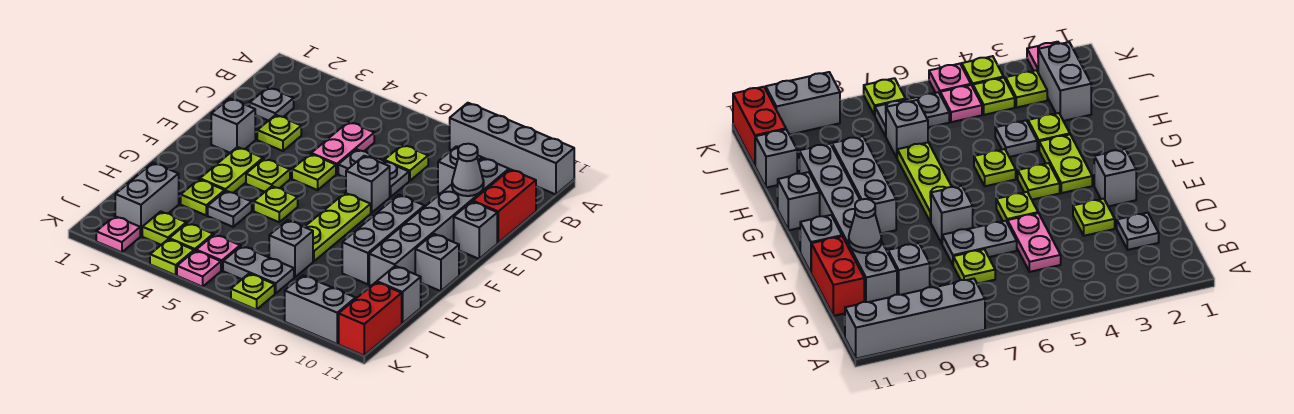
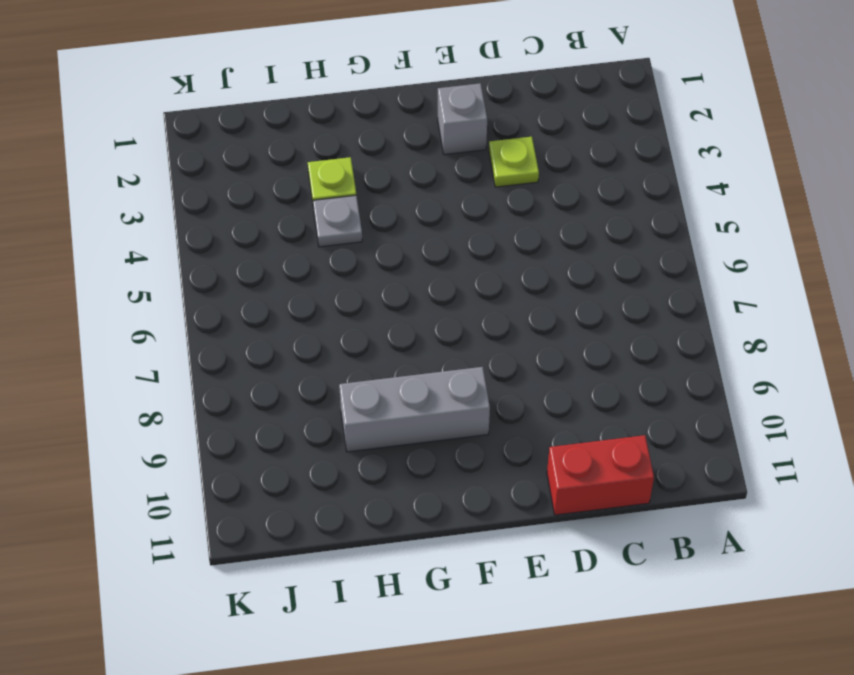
none -> grey 1x4 brick [450,103,574,195]
none -> grey 1x1 plate [250,87,294,121]
none -> pink 1x2 plate [311,122,374,174]
none -> lime 1x1 plate [384,145,428,181]

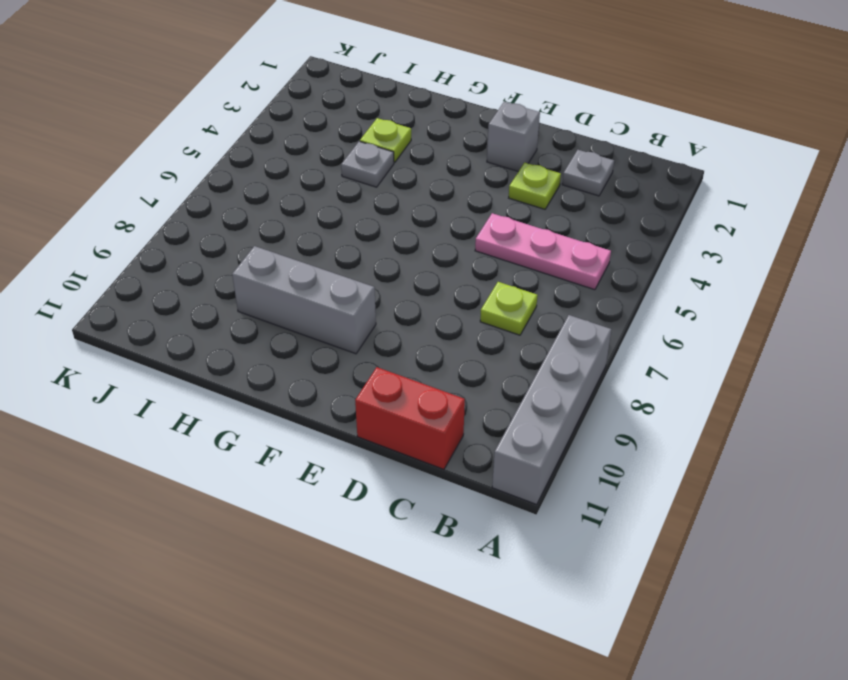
pink 1x3 plate [475,213,611,290] -> pink 1x2 plate [311,122,374,174]
none -> grey 1x1 brick [438,146,482,194]
none -> grey 1x6 brick [369,158,509,286]
none -> grey 1x2 plate [338,149,409,197]
none -> lime 1x1 plate [292,154,336,190]

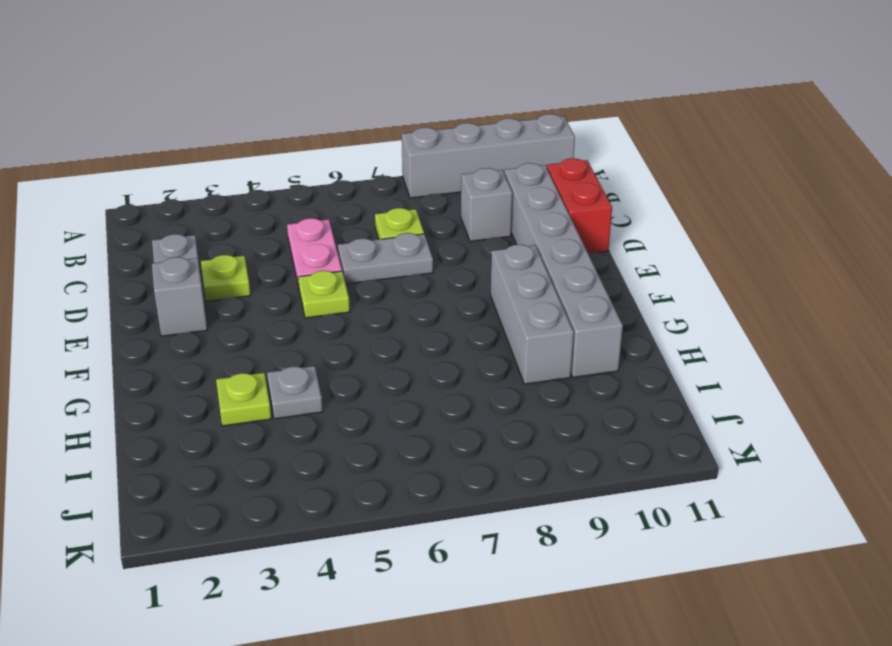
none -> grey 1x1 brick [346,156,390,213]
none -> grey 1x1 brick [454,202,497,259]
none -> lime 1x2 plate [200,147,263,193]
none -> lime 1x1 plate [246,158,290,192]

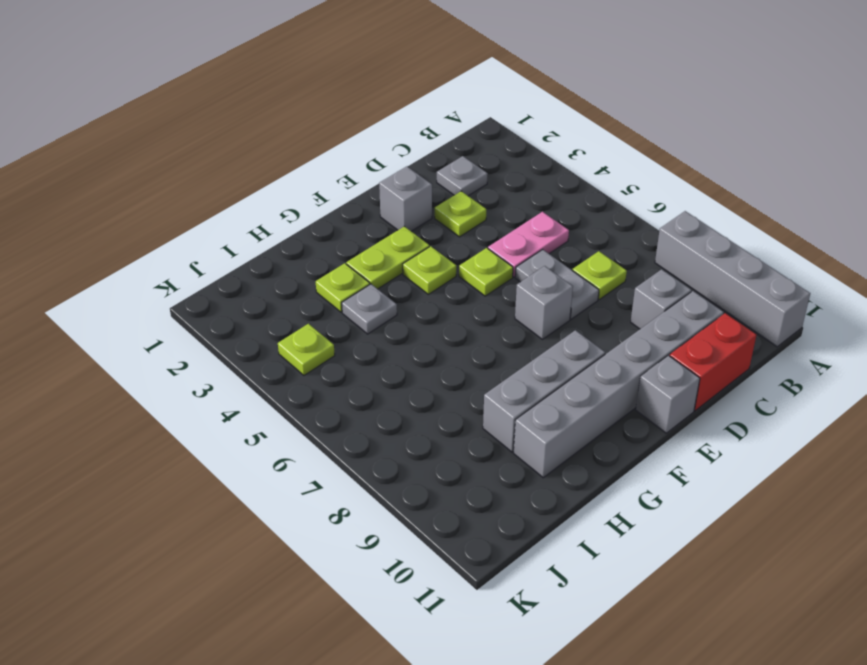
none -> lime 1x3 plate [305,193,371,261]
none -> lime 1x1 plate [254,186,298,222]
none -> grey 1x1 brick [415,234,459,291]
none -> grey 1x2 brick [115,163,179,236]

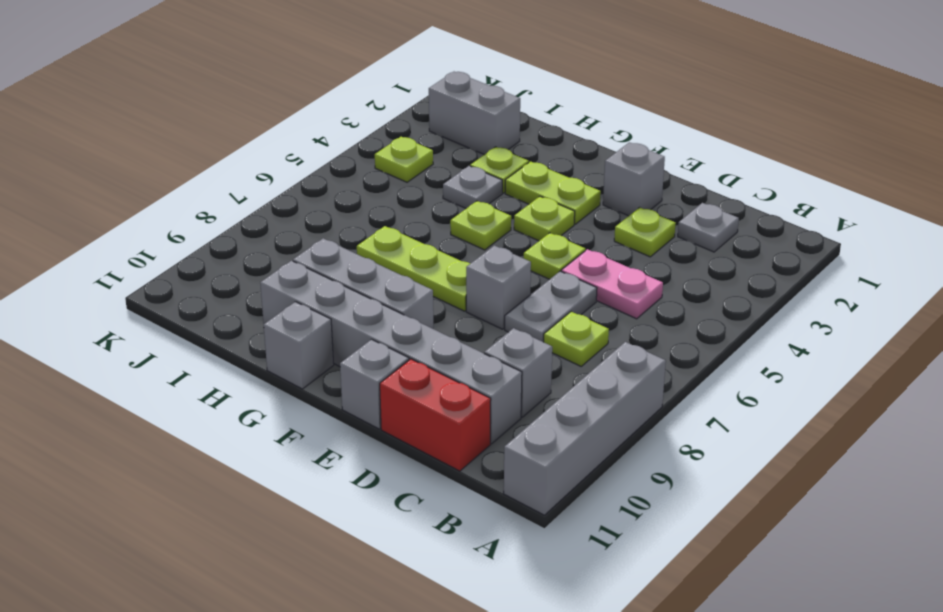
none -> grey 1x1 brick [269,220,313,277]
none -> grey 1x1 brick [377,266,421,323]
none -> lime 1x1 plate [142,211,186,245]
none -> pink 1x1 plate [196,234,240,271]

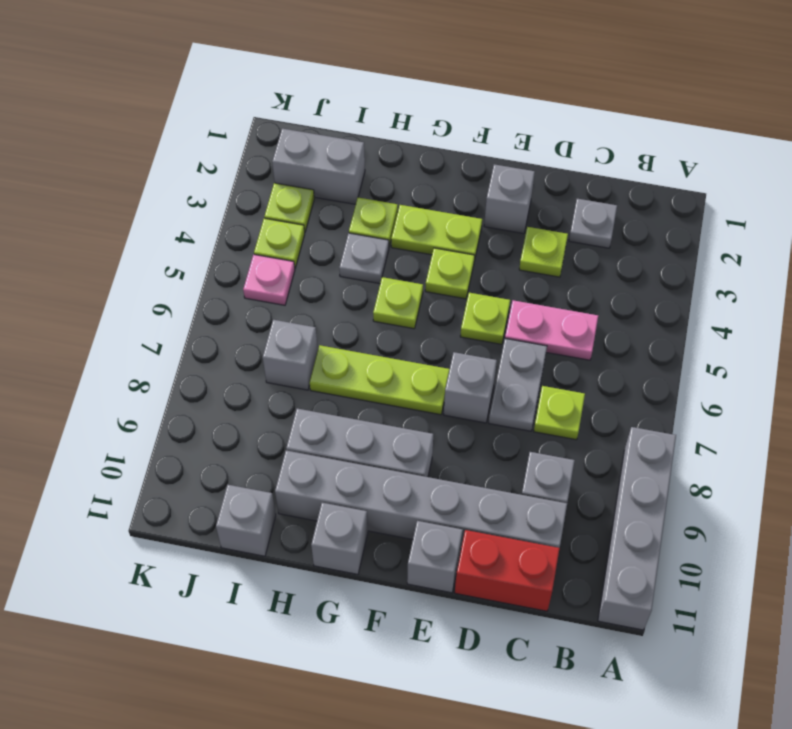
none -> grey 1x2 plate [223,246,294,294]
none -> red 1x2 brick [339,282,402,355]
none -> pink 1x1 plate [96,216,140,252]
none -> lime 1x1 plate [150,239,194,275]

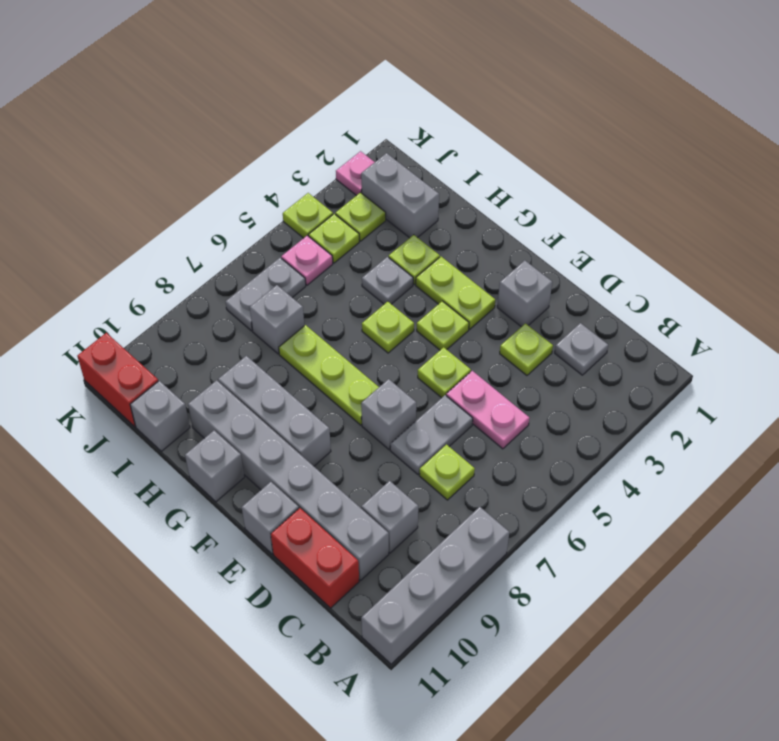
none -> pink 1x1 plate [177,251,221,287]
none -> lime 1x1 plate [231,273,275,310]
none -> grey 1x2 brick [285,275,356,344]
none -> grey 1x1 cone [452,144,484,196]

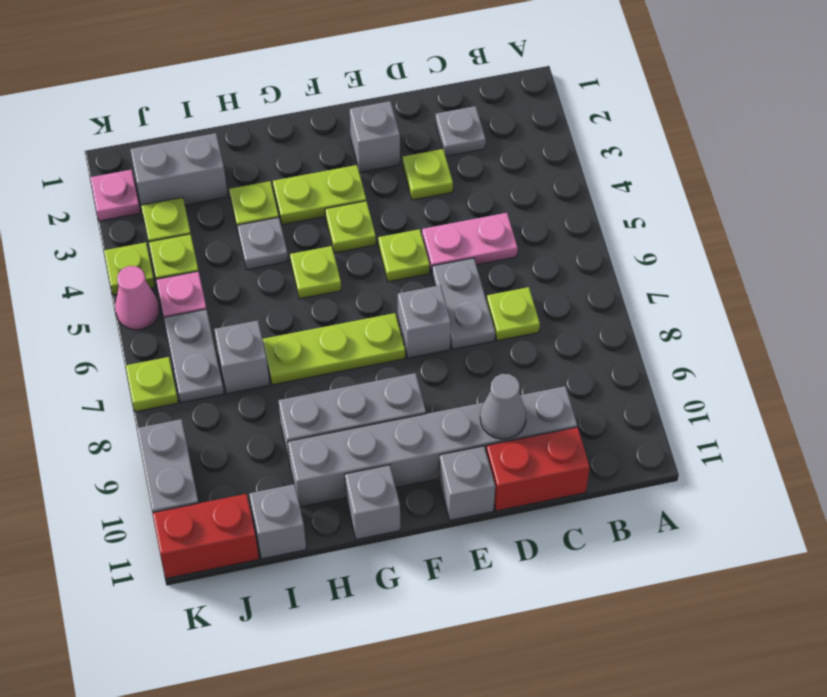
pink 1x1 cone [115,266,159,330] -> pink 1x1 plate [177,251,221,287]
none -> grey 1x4 brick [450,103,574,195]
none -> grey 1x1 brick [438,146,482,194]

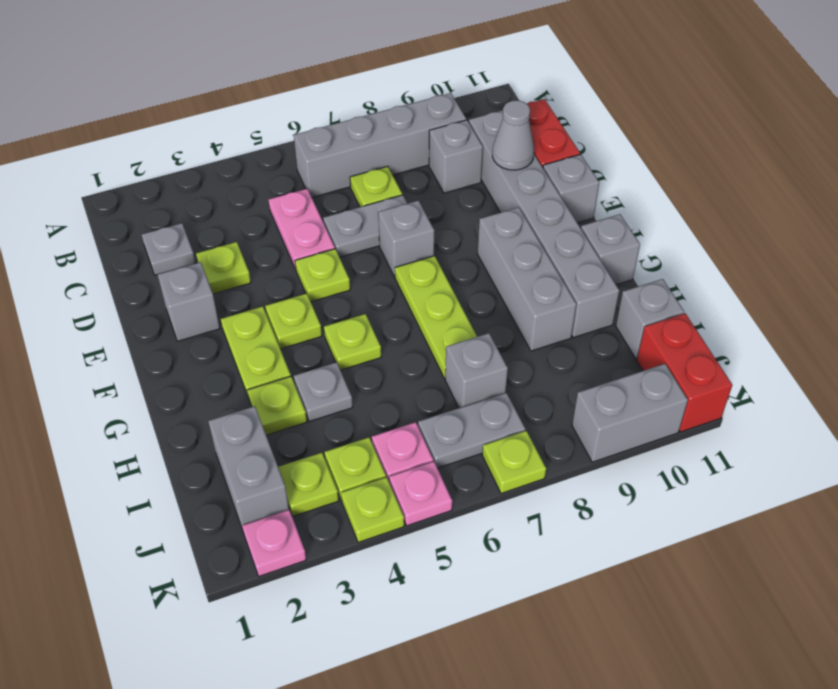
grey 1x4 brick [294,93,466,197] -> grey 1x4 brick moved to [450,103,574,195]

